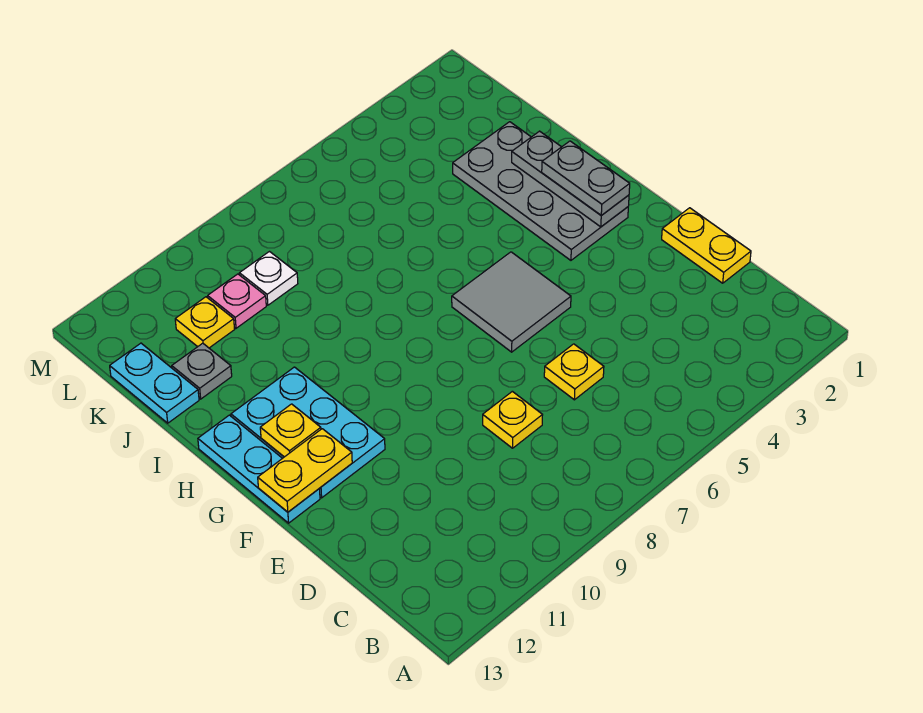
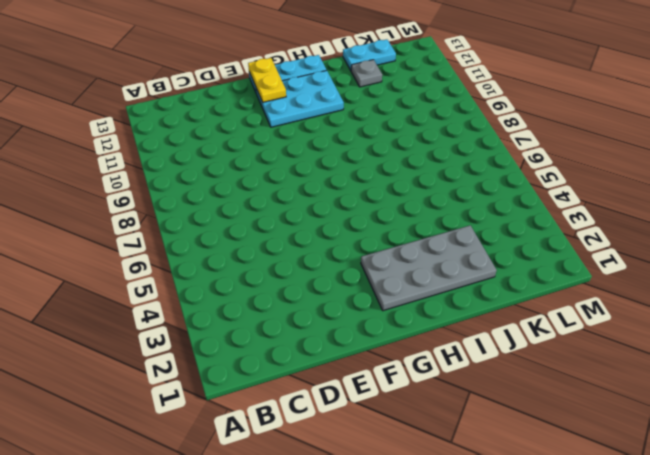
none -> yellow 1x2 plate [662,208,751,283]
none -> yellow 1x1 plate [544,344,604,400]
none -> yellow 1x1 plate [483,391,542,448]

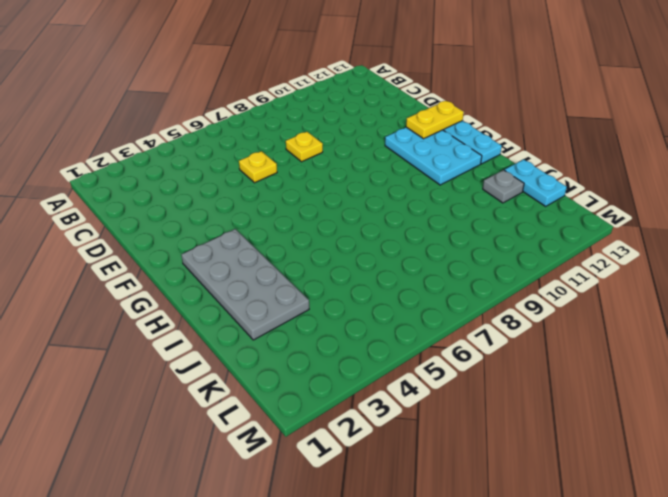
none -> yellow 1x2 plate [662,208,751,283]
none -> grey 2x2 tile [452,252,571,352]
none -> white 1x1 plate [239,252,298,305]

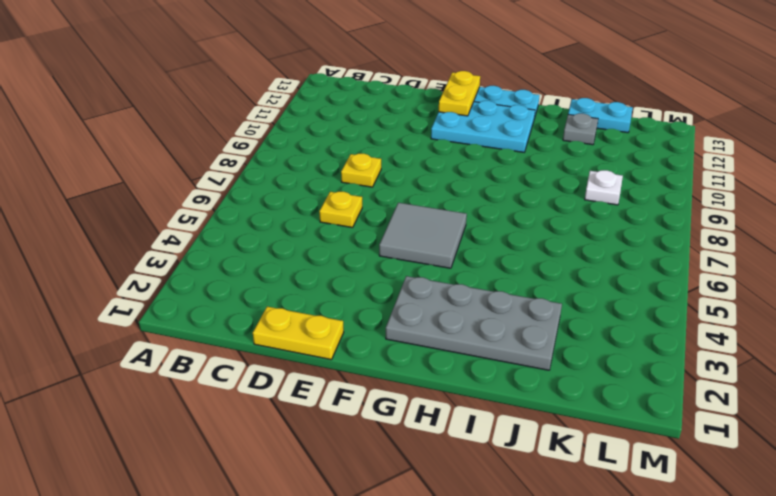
none -> pink 1x1 plate [208,274,266,328]
none -> yellow 1x1 plate [175,297,235,348]
none -> grey 1x3 plate [512,131,629,227]

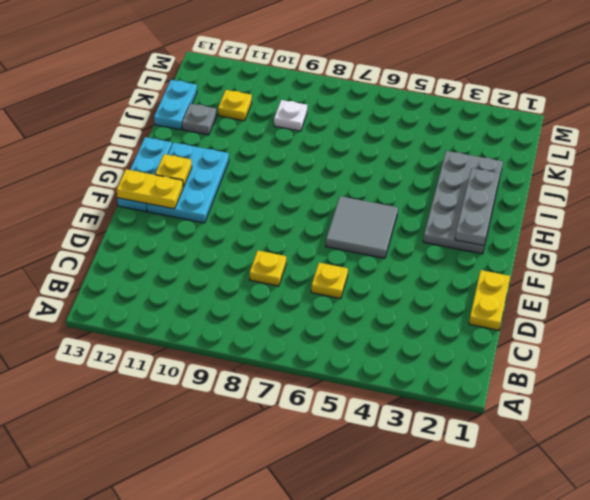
none -> pink 1x1 plate [208,274,266,328]
none -> grey 1x2 plate [542,141,630,215]

